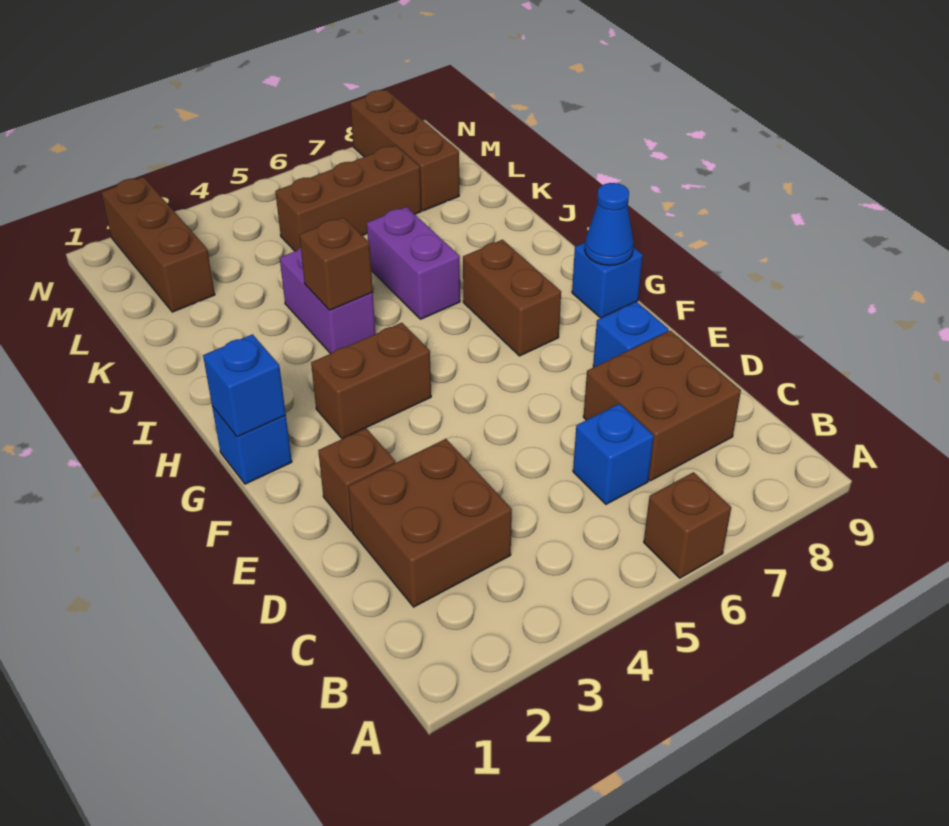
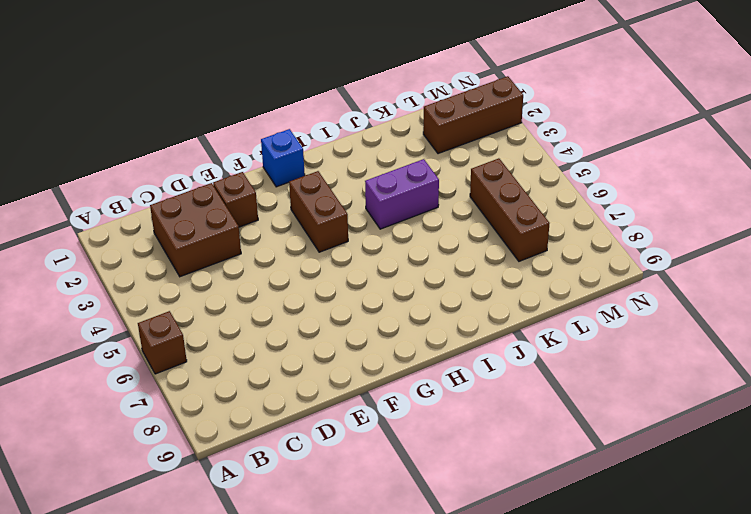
none -> blue 1x1 brick [573,404,654,504]
none -> brown 2x2 brick [584,330,741,481]
none -> blue 1x1 brick [593,302,669,367]

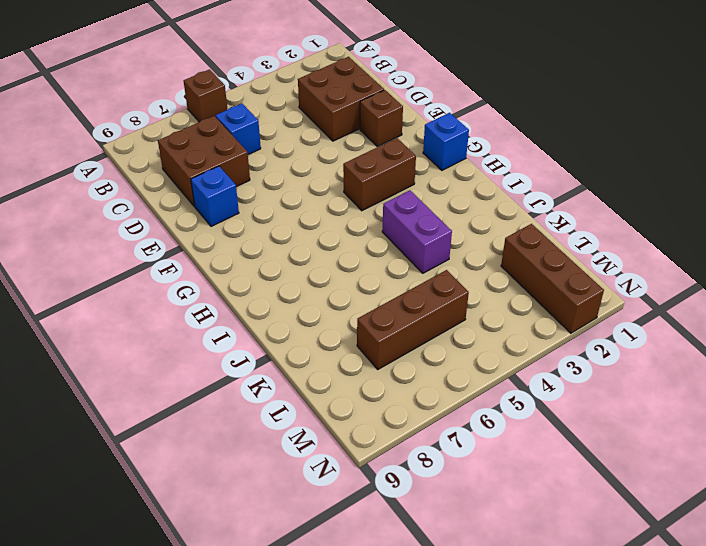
none -> brown 1x2 brick [463,240,561,356]
none -> blue 1x1 brick [572,243,643,318]
none -> purple 1x2 brick [367,207,460,319]

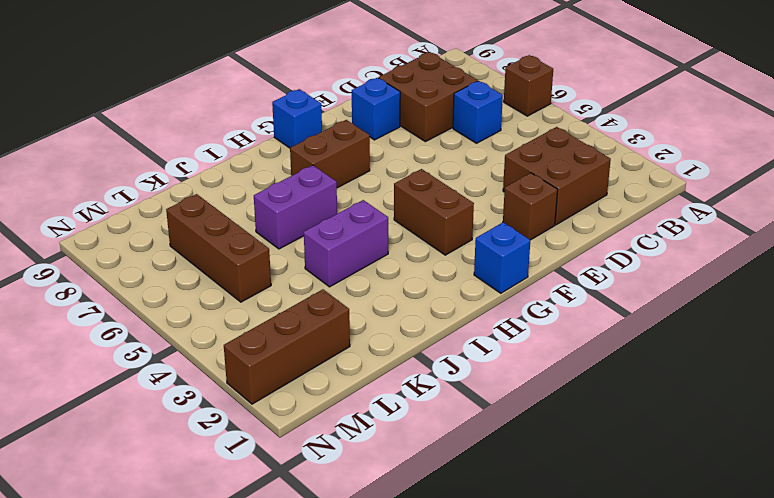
none -> brown 1x3 brick [350,90,459,211]
none -> blue 1x1 brick [203,334,286,437]
none -> blue 1x1 cone [585,183,634,265]

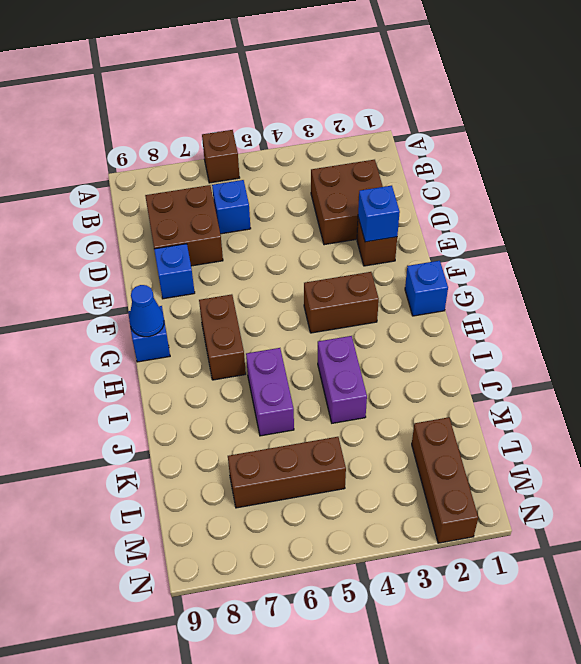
blue 1x1 brick [358,186,400,242] -> blue 1x1 brick moved to [203,334,286,437]
none -> brown 1x3 brick [350,90,459,211]
none -> brown 1x1 brick [300,217,373,310]

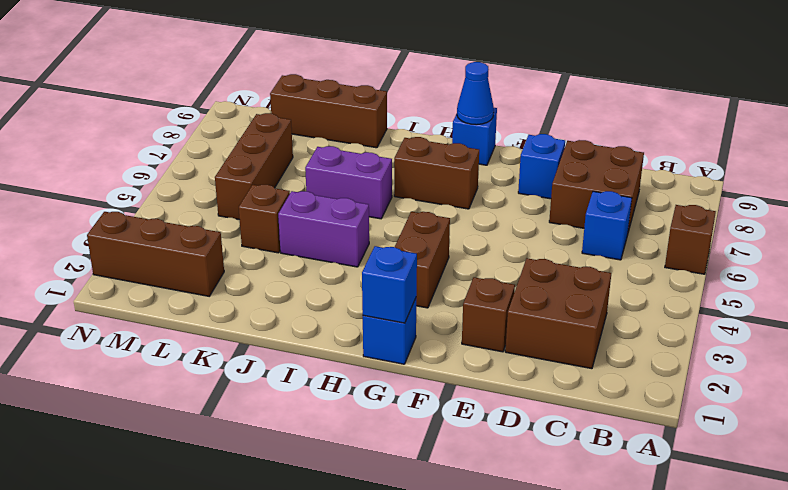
brown 1x3 brick [270,74,387,148] -> brown 1x3 brick moved to [350,90,459,211]
brown 1x1 brick [239,185,290,253] -> brown 1x1 brick moved to [300,217,373,310]

